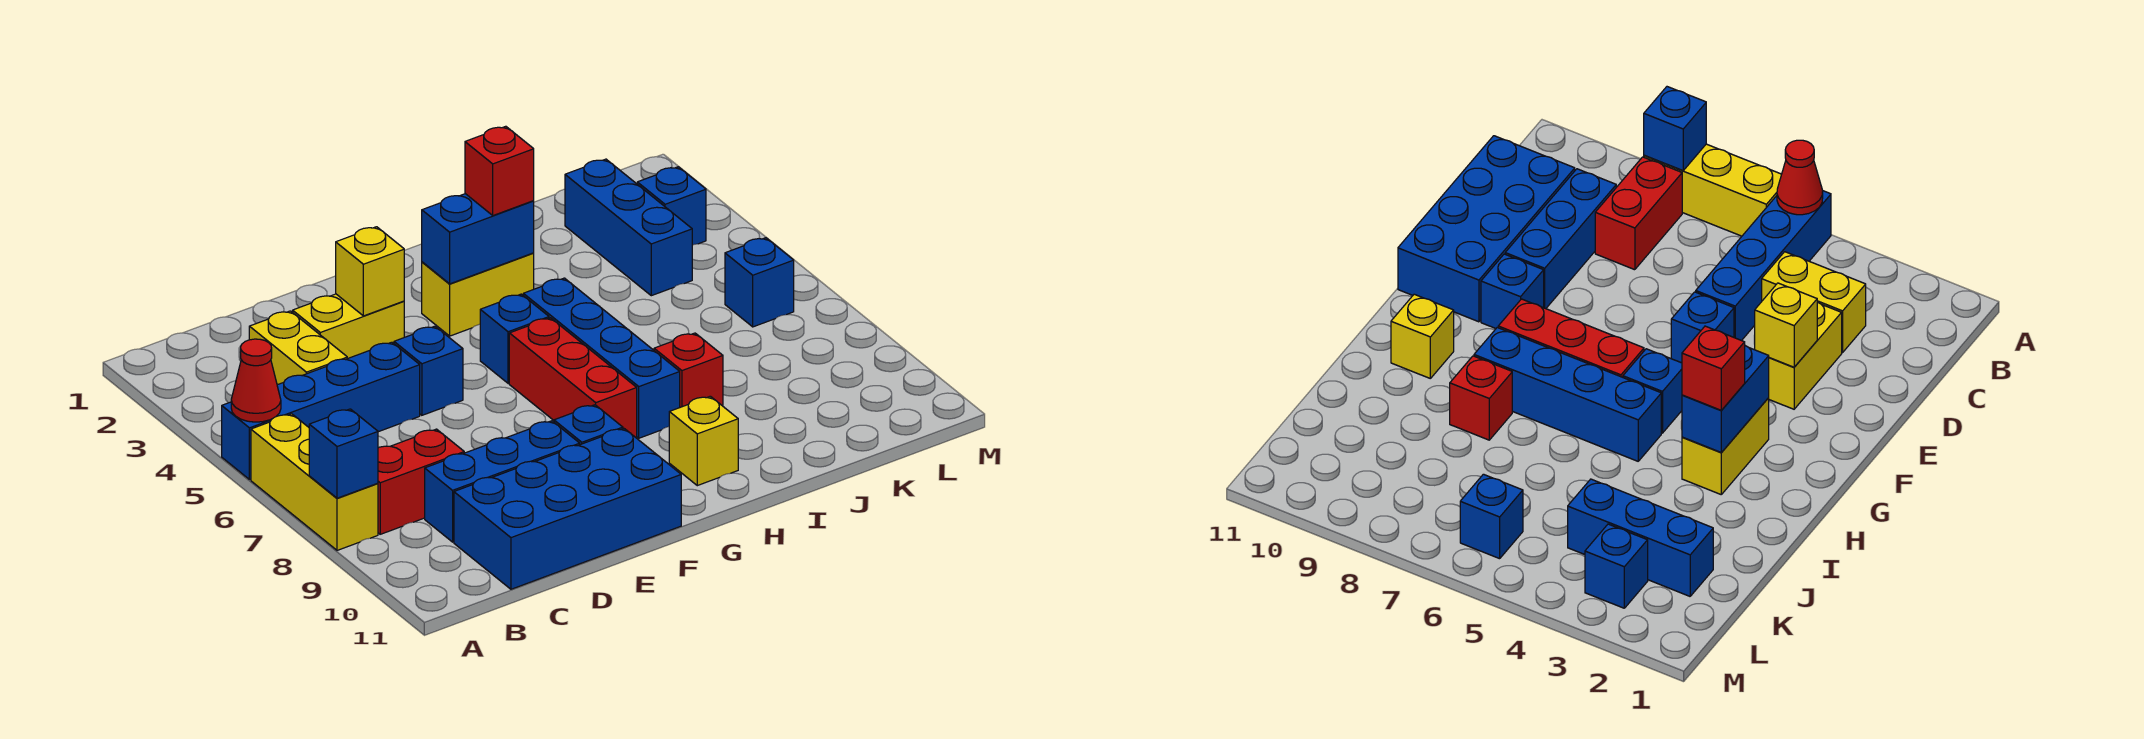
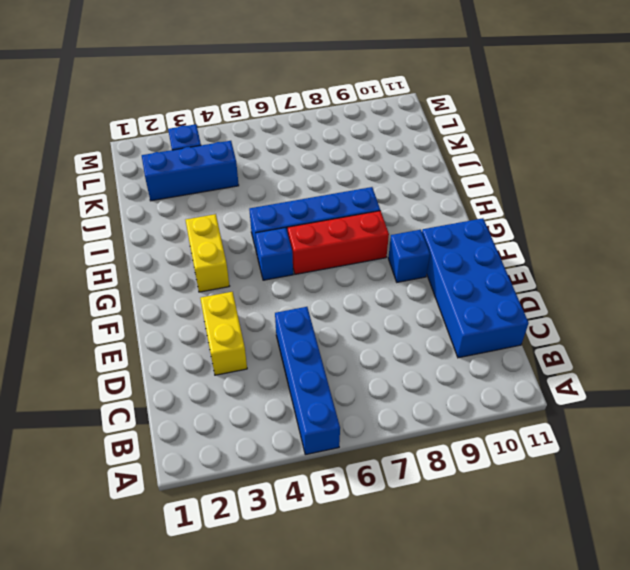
none -> yellow 1x3 brick [251,414,378,550]
none -> red 1x2 brick [378,429,464,534]
none -> yellow 1x2 brick [249,311,347,385]

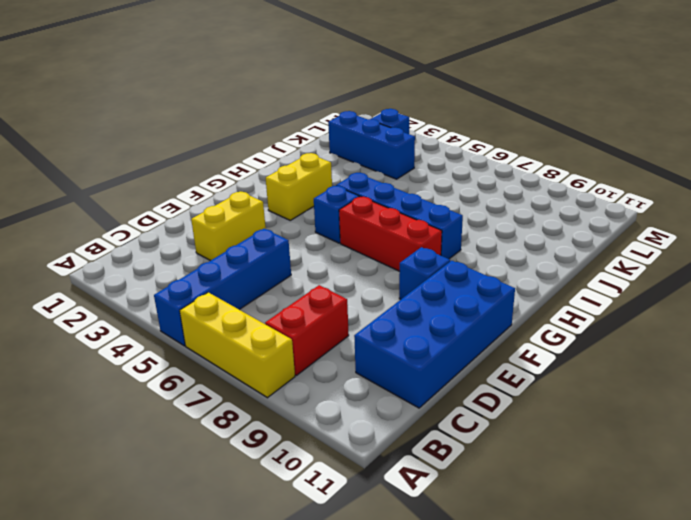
none -> yellow 1x2 brick [249,311,347,385]
none -> blue 1x3 brick [425,421,580,542]
none -> blue 1x1 brick [394,326,463,415]

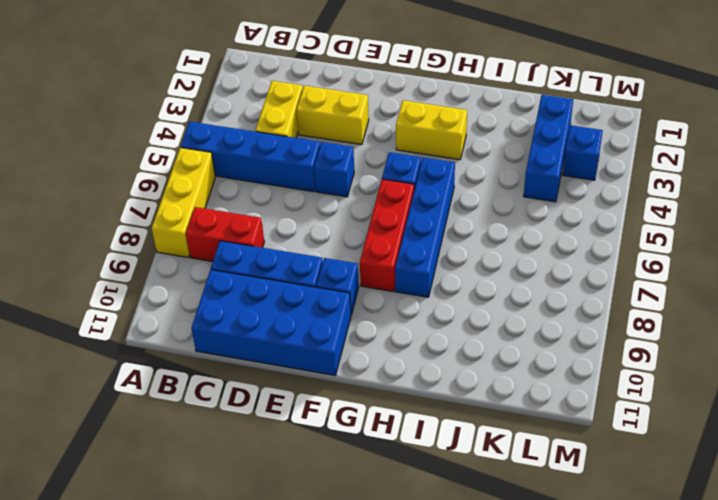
none -> yellow 1x1 brick [669,396,738,486]
none -> red 1x1 brick [654,333,723,407]
none -> blue 1x1 brick [725,238,794,327]

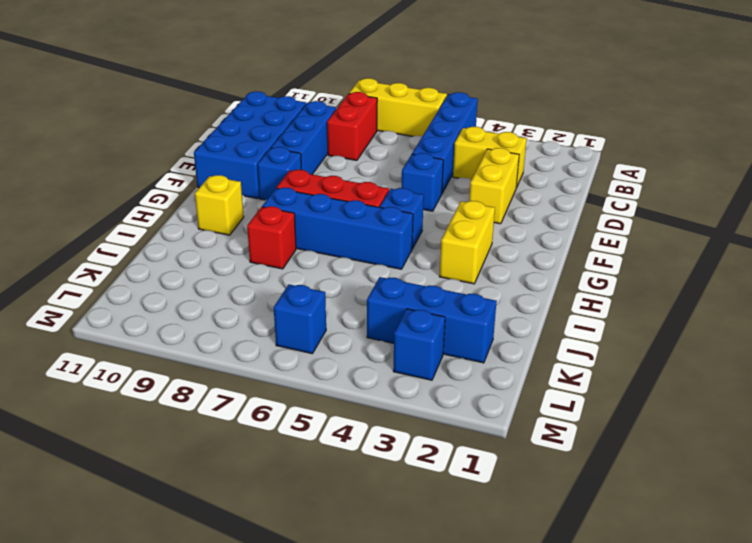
none -> red 1x1 cone [231,339,281,422]
none -> blue 1x1 brick [309,409,378,498]
none -> yellow 1x1 brick [336,227,404,316]

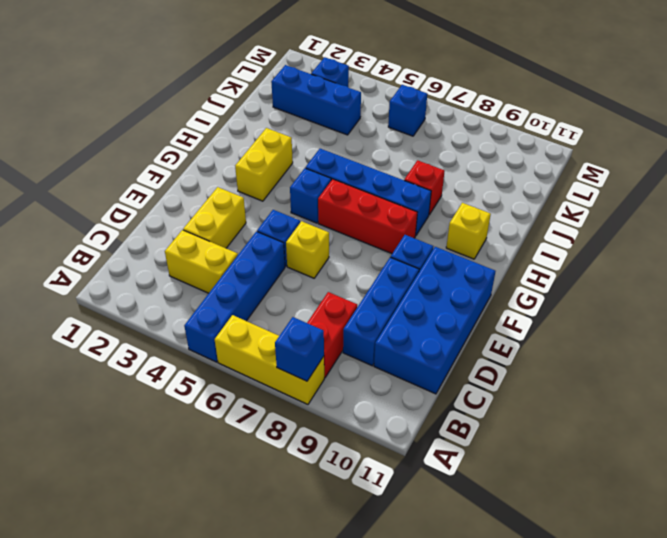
yellow 1x1 brick [286,221,329,278] -> yellow 1x1 brick moved to [336,227,404,316]
none -> red 1x1 cone [231,339,281,422]
none -> blue 1x2 brick [422,194,534,284]
none -> red 1x1 brick [465,126,534,215]

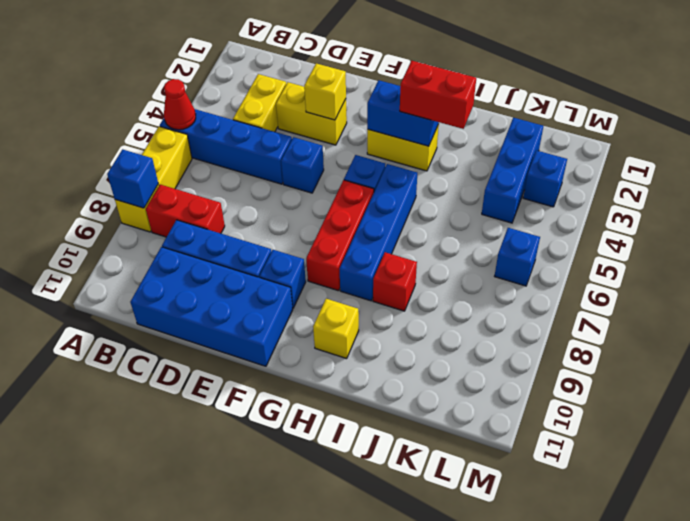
red 1x2 brick [400,61,476,129] -> red 1x1 brick [465,126,534,215]

